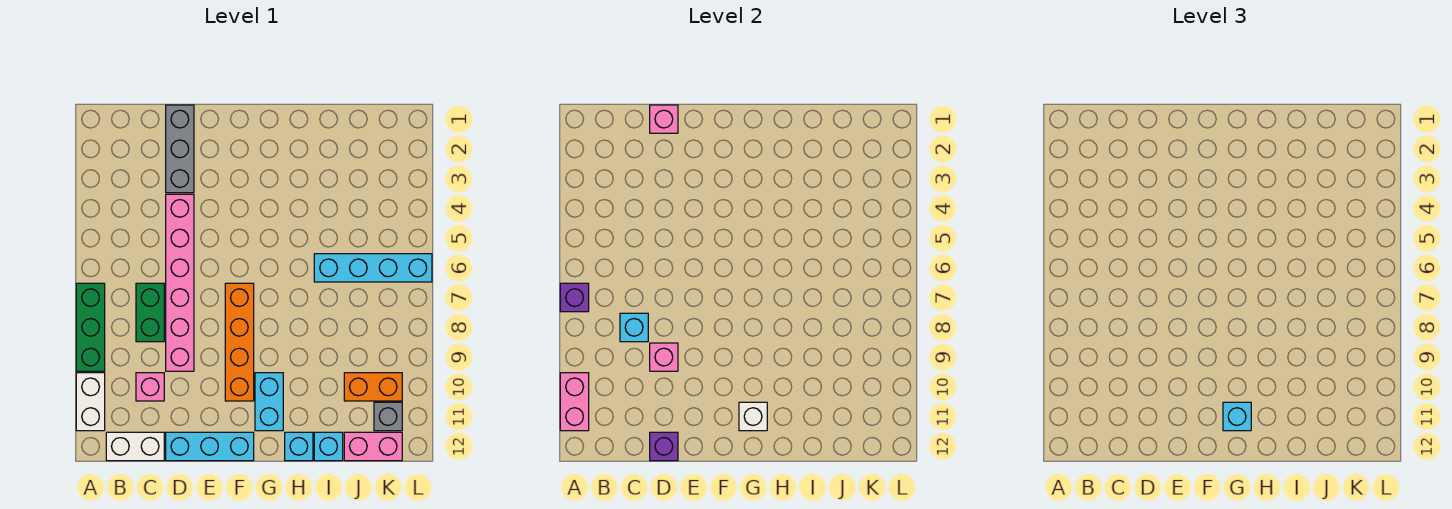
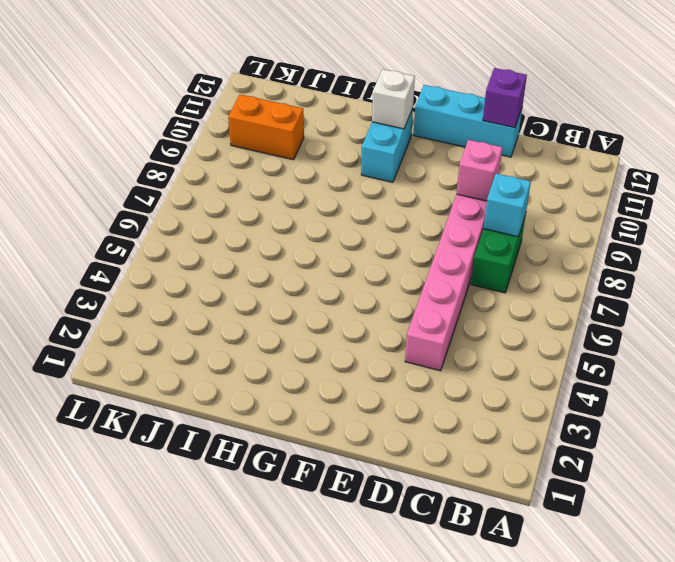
none -> green 1x3 brick [76,283,105,371]
none -> white 1x2 brick [76,373,105,431]
none -> white 1x2 brick [106,432,164,461]

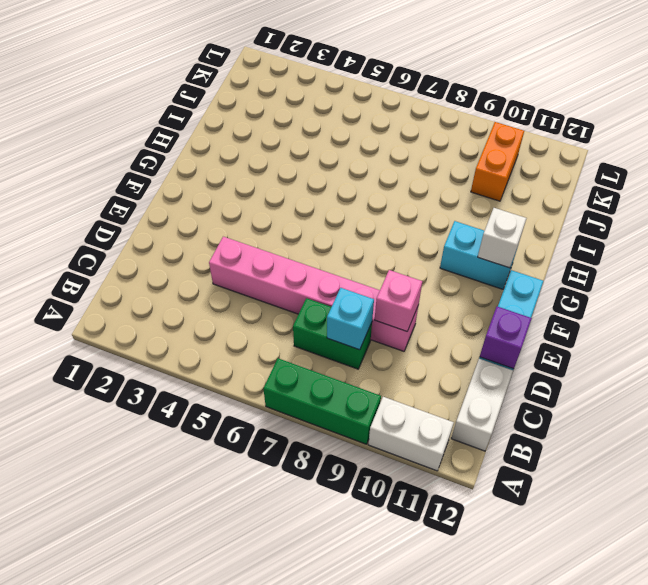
none -> pink 1x1 brick [136,373,164,401]
none -> grey 1x3 brick [166,105,194,193]
none -> orange 1x4 brick [225,283,254,401]

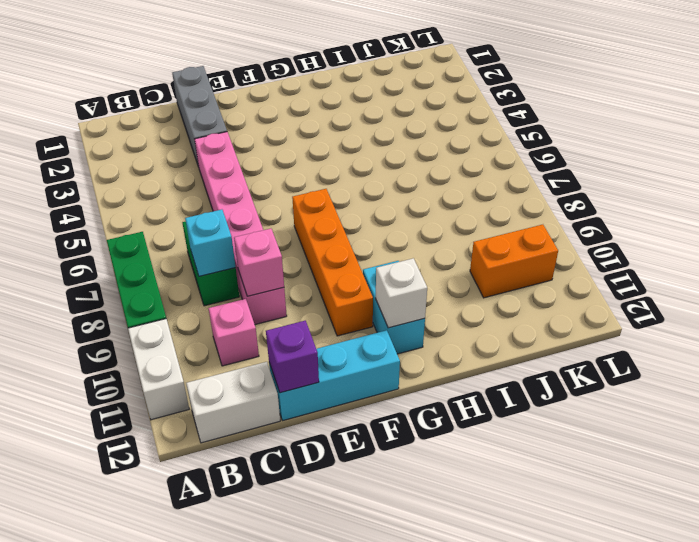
none -> cyan 1x1 brick [285,432,313,461]
none -> cyan 1x4 brick [314,254,432,282]
none -> cyan 1x1 brick [314,432,343,461]

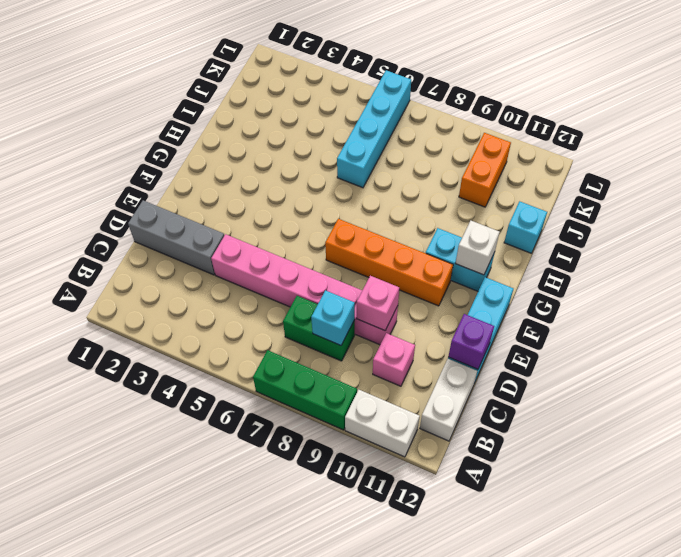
none -> cyan 1x1 brick [285,432,313,461]
none -> pink 1x2 brick [344,432,402,461]
none -> grey 1x1 brick [374,402,402,431]

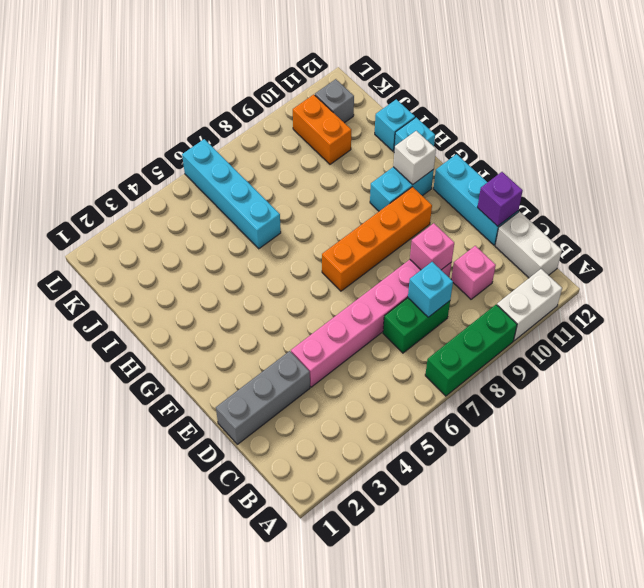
none -> pink 1x2 brick [344,432,402,461]
none -> purple 1x1 brick [560,283,589,312]
none -> pink 1x2 brick [560,373,589,431]

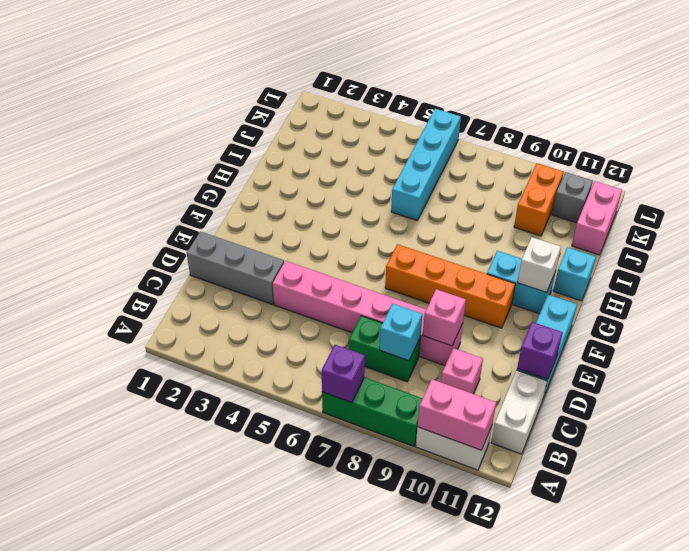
none -> cyan 1x1 brick [314,432,343,461]
none -> pink 1x1 brick [650,105,678,133]
none -> cyan 1x1 brick [1223,402,1251,431]

